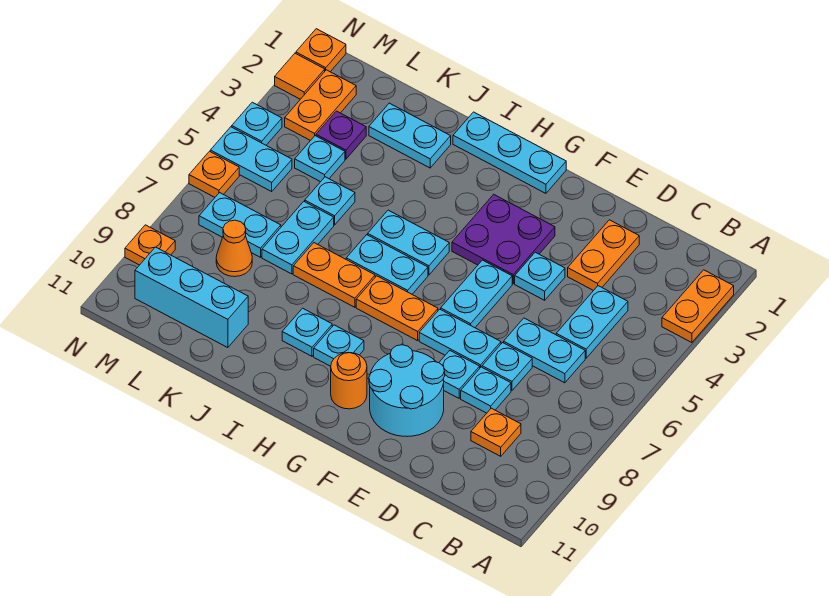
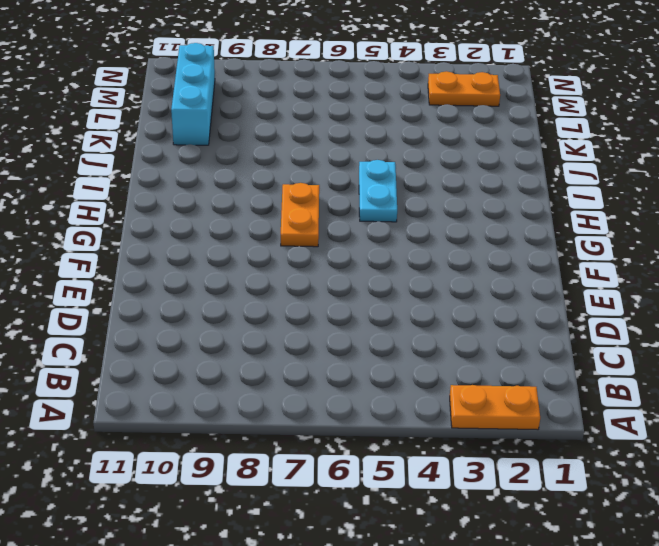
none -> cyan 1x2 plate [556,286,628,358]
none -> cyan 1x2 plate [504,318,585,383]
none -> orange 1x1 plate [471,408,521,456]
none -> orange 1x2 plate [568,220,639,291]

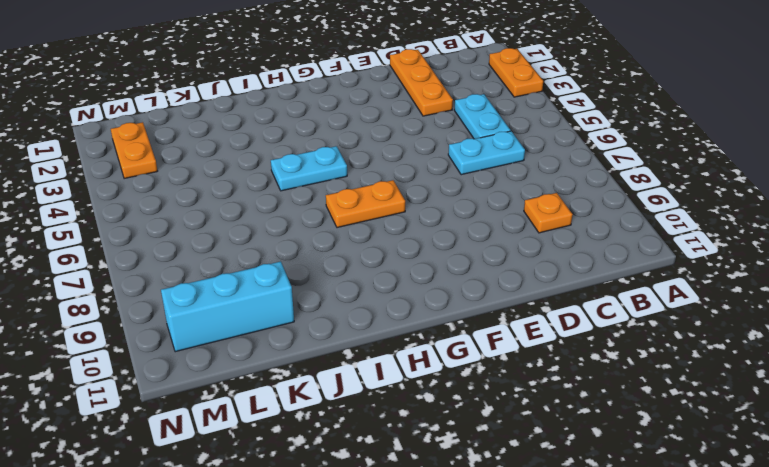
orange 1x3 plate [390,49,453,116] -> orange 1x2 plate [568,220,639,291]
none -> cyan 1x1 plate [482,343,532,391]
none -> cyan 1x1 plate [461,367,511,413]
none -> cyan 1x1 plate [515,252,565,300]
none -> cyan 1x2 plate [419,309,501,368]

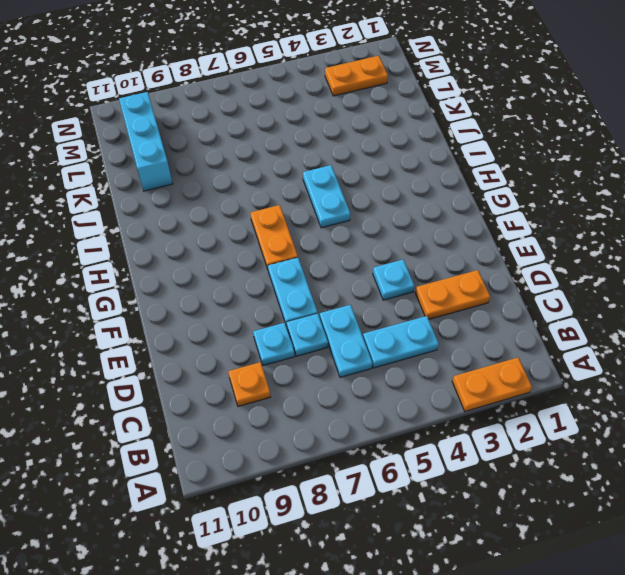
none -> cyan 1x1 plate [439,351,480,398]
none -> cyan 2x2 round brick [369,345,445,436]
none -> purple 2x2 plate [452,194,555,284]
none -> cyan 1x2 plate [441,260,512,328]

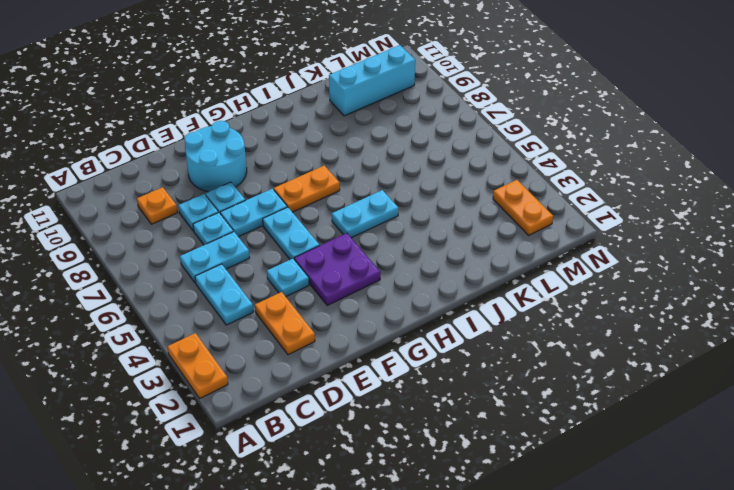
none -> cyan 1x3 plate [453,112,566,193]
none -> orange 1x1 round brick [331,352,367,409]
none -> cyan 1x2 plate [346,235,428,294]
none -> cyan 1x1 plate [314,325,364,366]

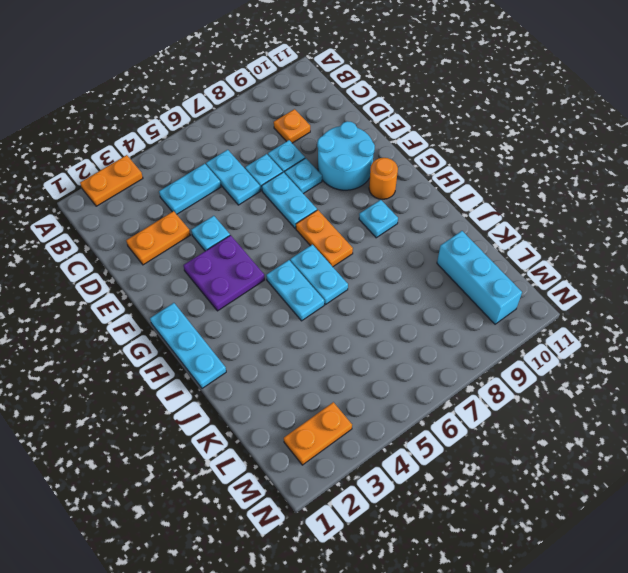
none -> cyan 1x2 plate [441,260,512,328]
none -> orange 1x2 plate [293,243,375,307]
none -> cyan 1x1 plate [282,308,332,356]
none -> cyan 1x2 plate [369,103,451,168]

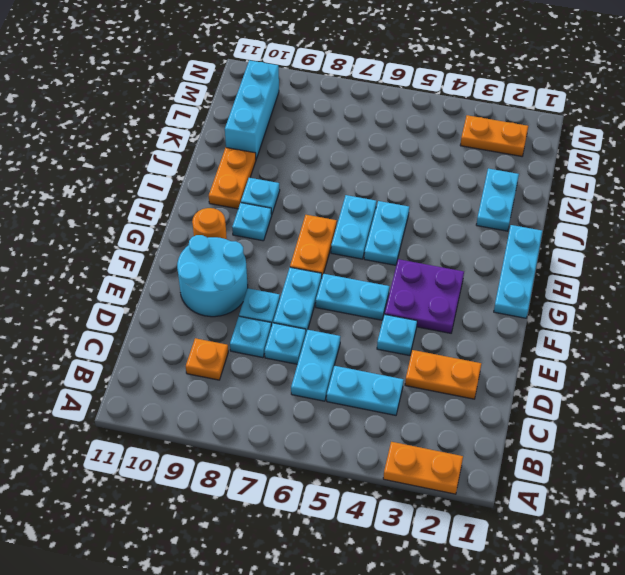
orange 1x2 plate [209,148,256,209] -> orange 1x2 plate moved to [293,243,375,307]
none -> cyan 1x1 plate [305,177,355,225]
none -> cyan 1x2 plate [262,201,334,274]
none -> purple 1x1 plate [316,111,366,159]
none -> cyan 1x1 plate [295,136,345,182]

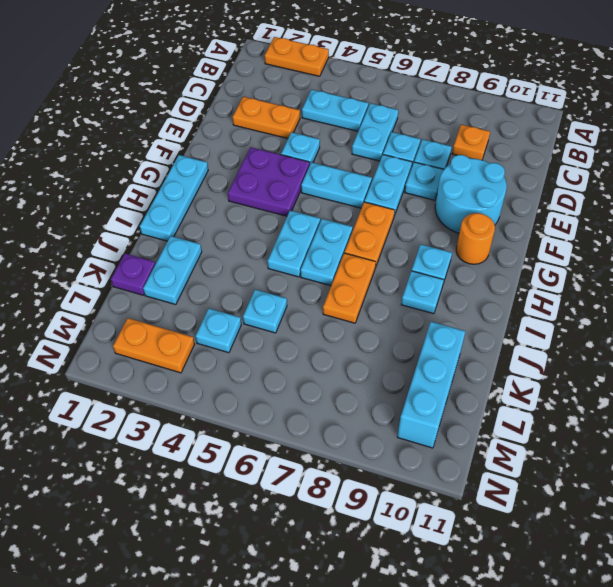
purple 1x1 plate [111,254,155,295] -> purple 1x1 plate moved to [316,111,366,159]
none -> cyan 1x2 plate [262,201,334,274]
none -> cyan 1x2 plate [199,193,281,257]
none -> orange 1x1 cone [216,220,252,277]
none -> cyan 1x2 plate [210,127,292,191]

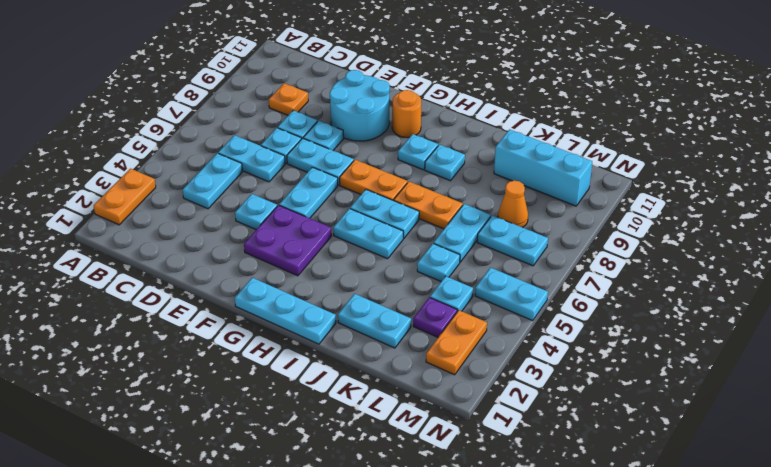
none -> orange 1x2 plate [568,220,639,291]
none -> orange 1x1 plate [296,29,346,72]
none -> orange 1x1 tile [275,53,325,99]
none -> cyan 1x1 plate [232,102,282,145]

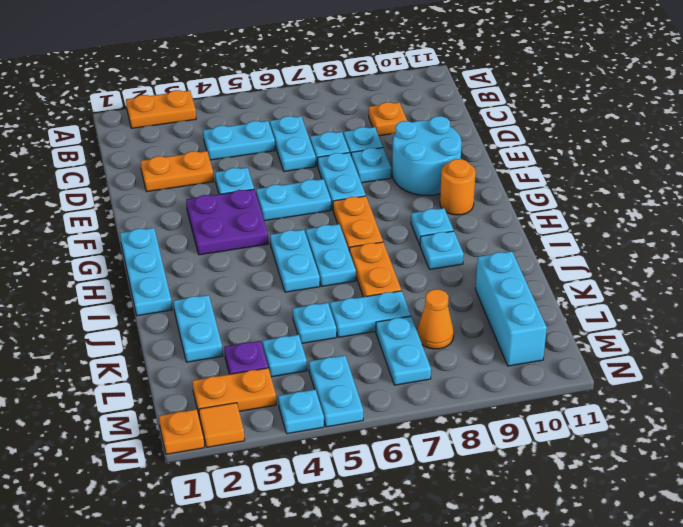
none -> orange 1x1 plate [189,151,239,197]
none -> orange 1x1 plate [125,225,175,265]

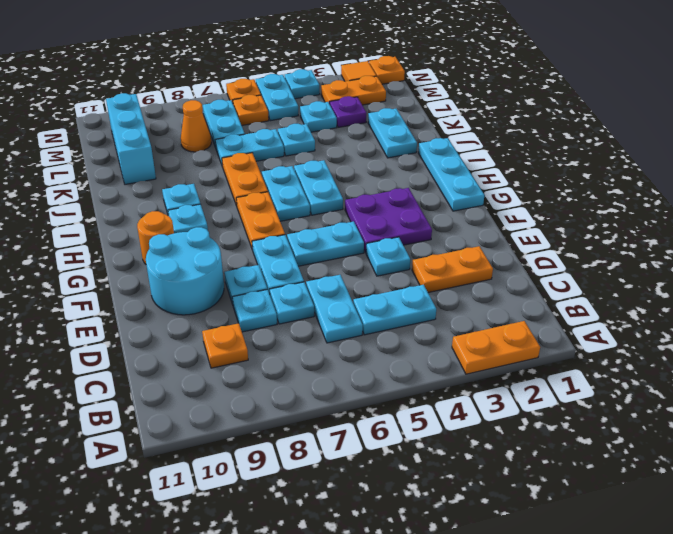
orange 1x1 plate [233,95,269,125] -> orange 1x1 plate moved to [125,225,175,265]

